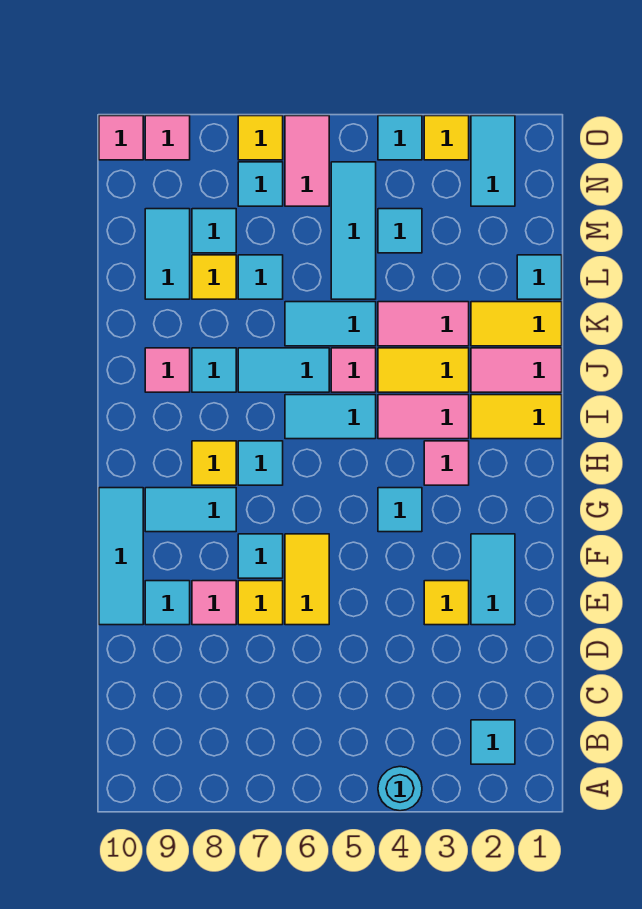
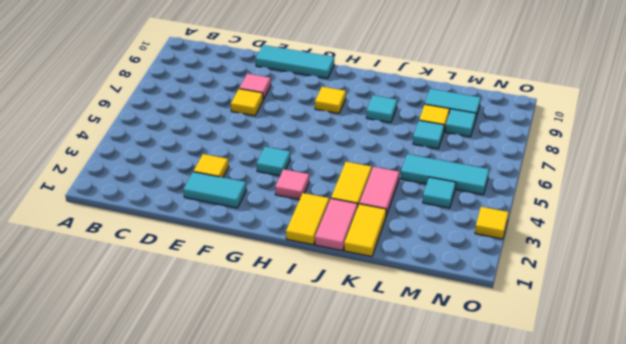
none -> cyan 1x1 round brick [378,767,422,811]
none -> cyan 1x1 tile [471,720,515,764]
none -> yellow 1x2 tile [285,534,329,625]
none -> cyan 1x1 tile [145,581,190,625]

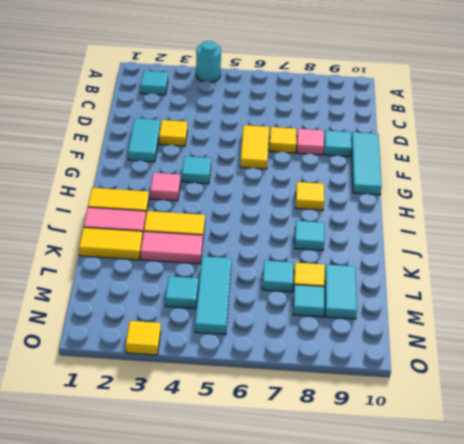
none -> cyan 1x1 tile [238,534,283,578]
none -> cyan 1x2 tile [145,488,236,532]
none -> cyan 1x1 tile [238,441,283,485]
none -> pink 1x2 tile [378,395,469,439]

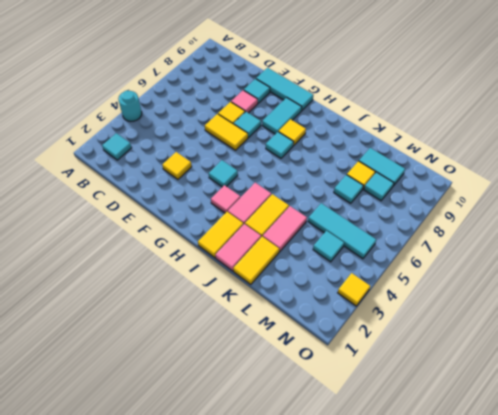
none -> cyan 1x2 tile [471,534,515,625]
none -> cyan 1x2 tile [285,395,376,439]
none -> pink 1x1 tile [331,348,376,392]
none -> cyan 1x2 tile [238,348,329,392]

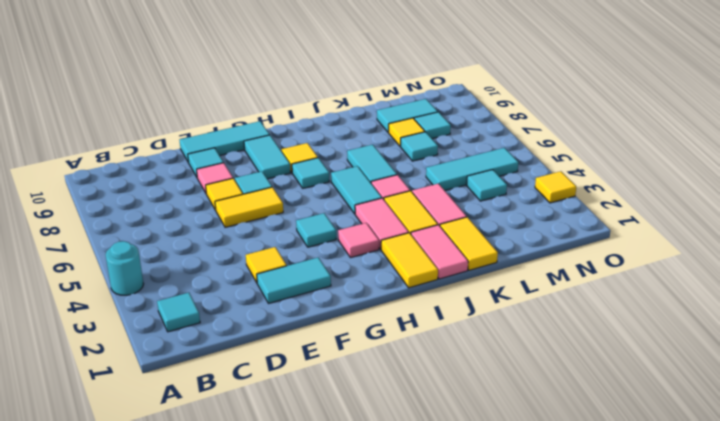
none -> cyan 1x1 tile [192,348,236,392]
none -> pink 1x1 tile [145,348,190,392]
none -> cyan 1x2 tile [285,302,376,346]
none -> cyan 1x1 tile [517,255,562,299]

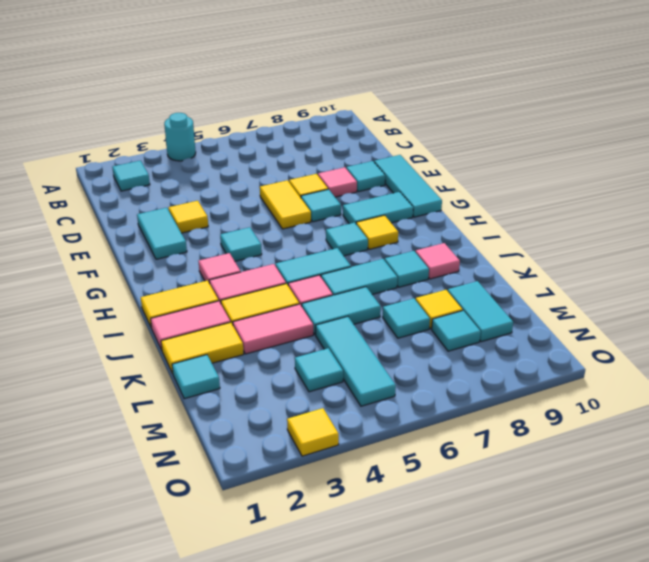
none -> cyan 1x2 tile [471,116,515,206]
none -> pink 1x2 tile [285,116,329,206]
none -> cyan 1x1 tile [238,162,283,206]
none -> cyan 1x1 tile [378,116,422,160]

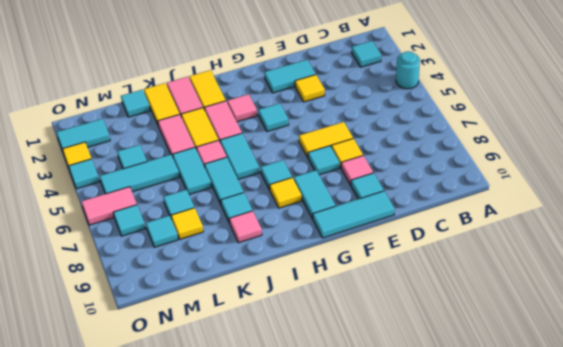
none -> cyan 1x2 tile [145,209,190,299]
none -> yellow 1x1 tile [238,116,283,160]
none -> pink 1x1 tile [145,116,190,160]
none -> pink 1x1 tile [99,116,143,160]

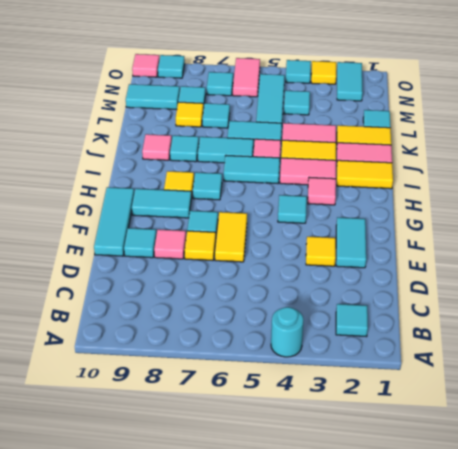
cyan 1x2 tile [126,84,180,109] -> cyan 1x2 tile turned to [145,209,190,299]
cyan 1x1 tile [158,55,185,78] -> pink 1x1 tile [145,116,190,160]
none -> yellow 1x1 tile [238,116,283,160]

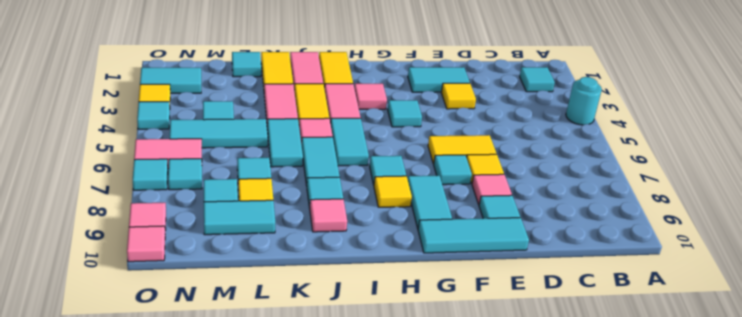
cyan 1x1 tile [133,159,168,190] -> yellow 1x1 tile [238,116,283,160]

